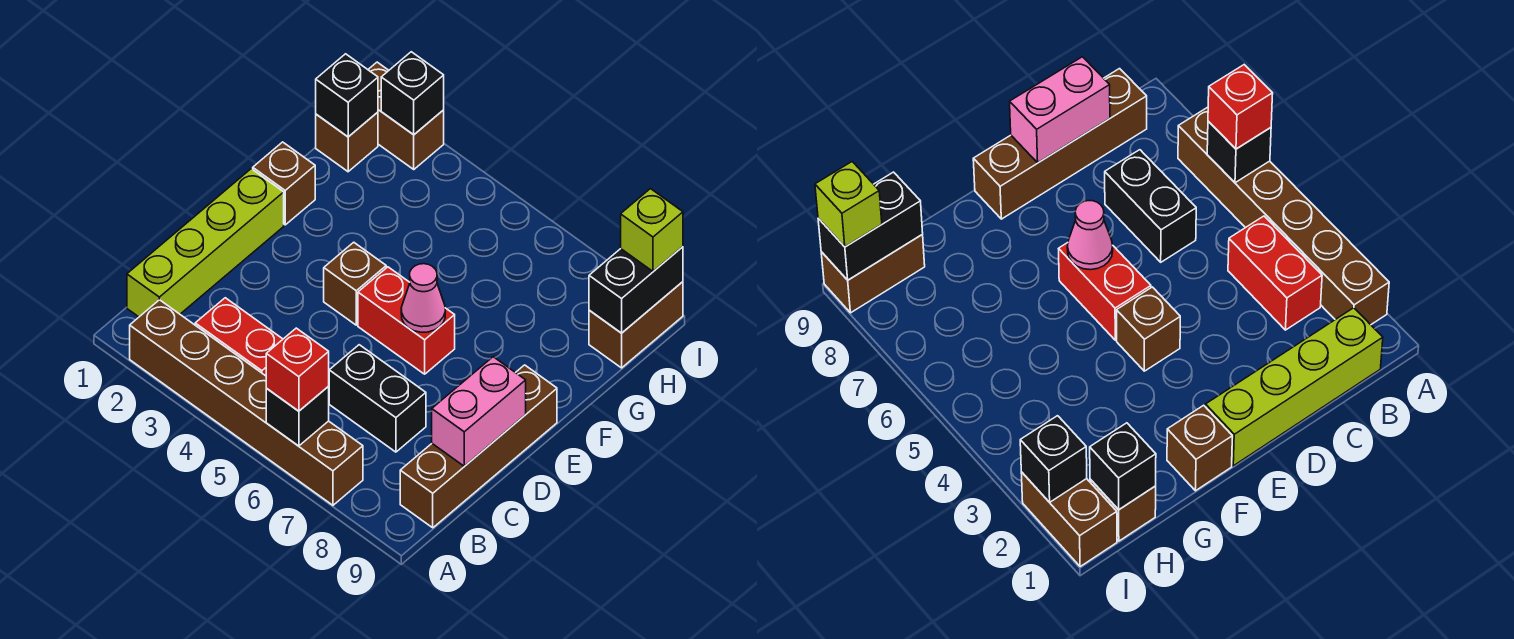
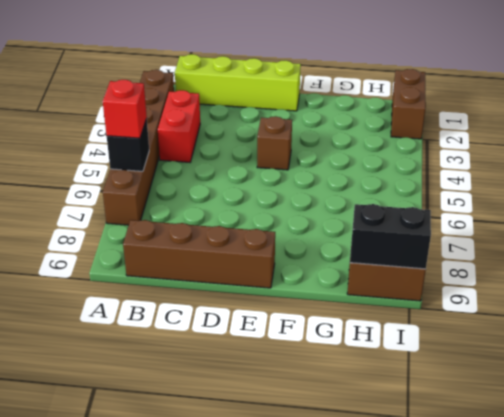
none -> black 1x2 brick [329,345,426,452]
none -> red 1x2 brick [358,267,455,374]
none -> brown 1x1 brick [253,142,315,225]

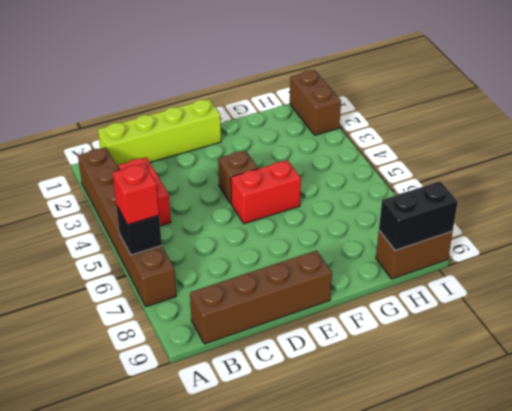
red 1x2 brick [231,160,301,224] -> red 1x2 brick turned to [358,267,455,374]
none -> black 1x2 brick [329,345,426,452]
none -> brown 1x1 brick [253,142,315,225]
none -> brown 1x1 brick [316,112,378,172]

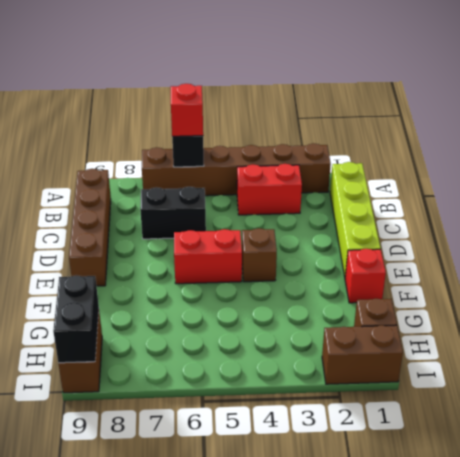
red 1x1 brick [345,249,386,303] -> brown 1x1 brick [253,142,315,225]
none -> pink 1x2 brick [432,357,526,466]
none -> pink 1x1 cone [401,264,445,332]
none -> black 1x1 brick [316,54,378,137]

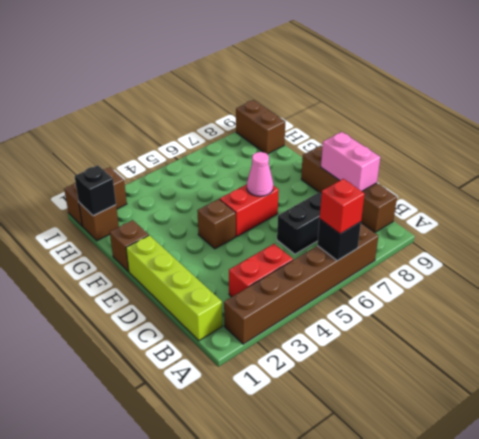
none -> black 1x2 brick [589,247,683,333]
none -> black 1x1 brick [381,52,444,135]
none -> lime 1x1 brick [621,189,683,271]

